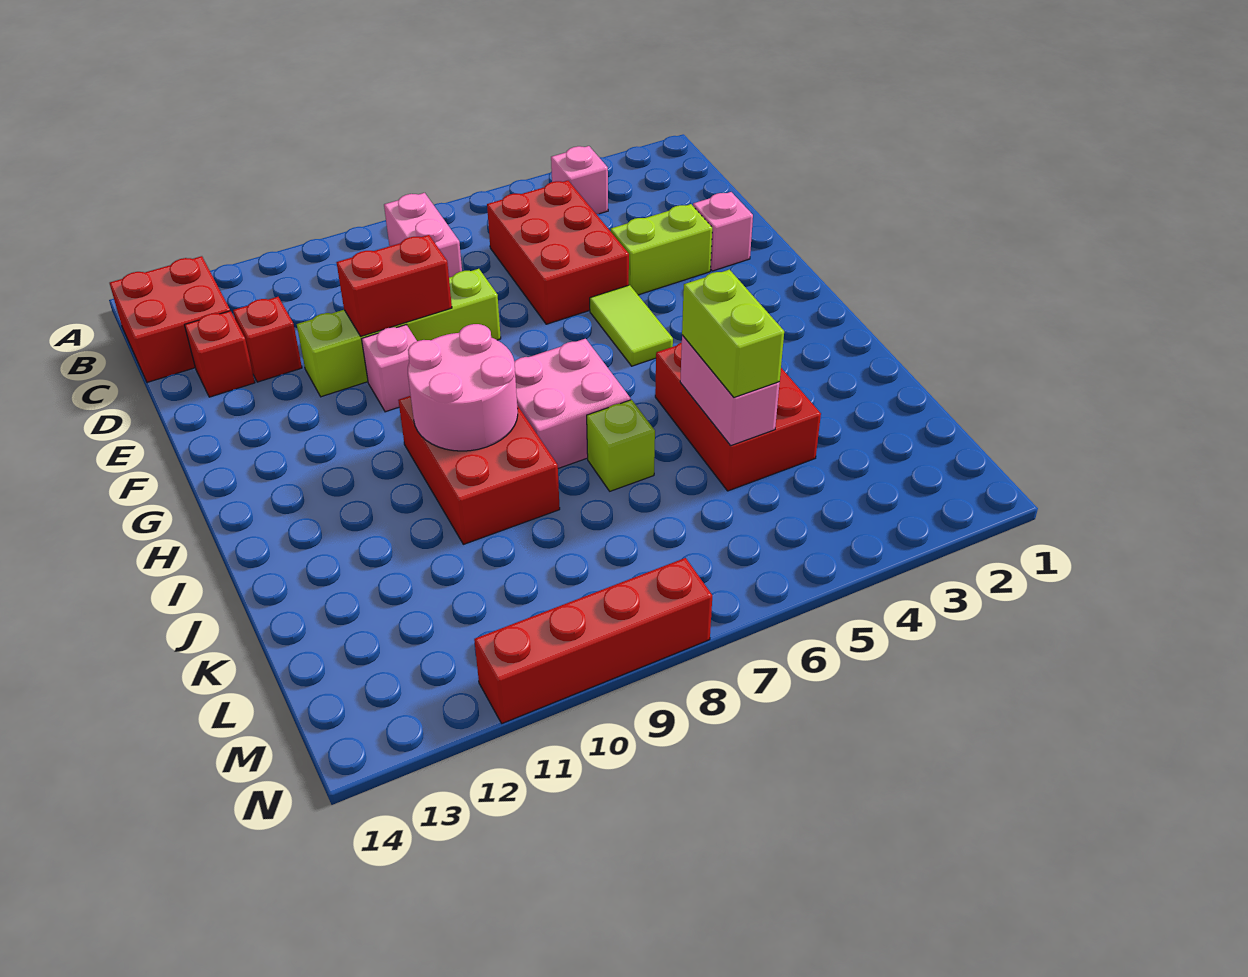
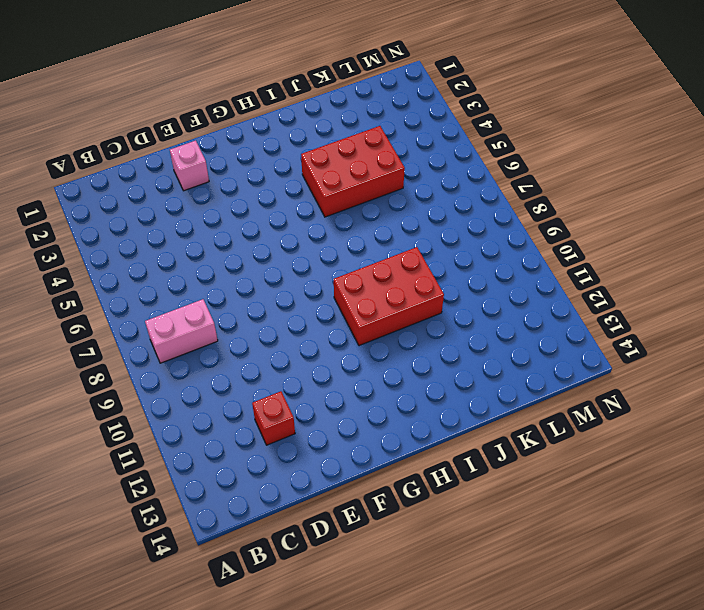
none -> pink 1x1 brick [551,146,608,214]
none -> red 2x2 brick [110,256,230,382]
none -> red 2x3 brick [487,181,629,324]

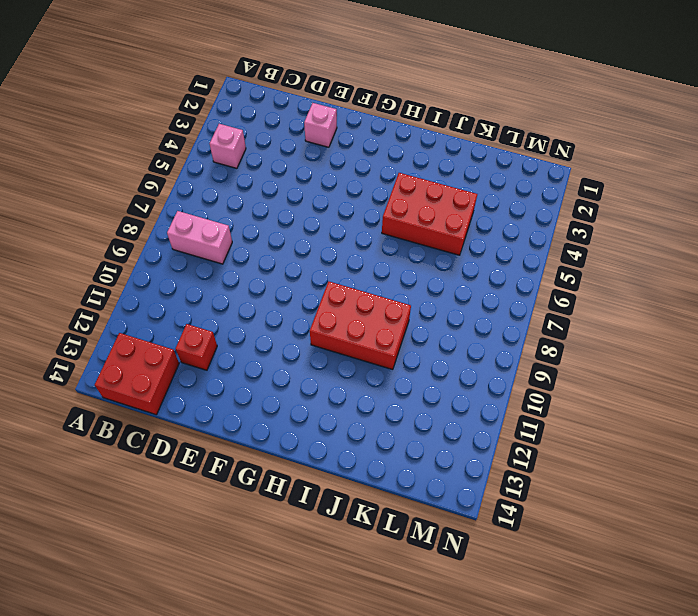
none -> red 2x3 brick [487,181,629,324]
none -> red 1x1 brick [185,311,255,397]
none -> lime 1x2 brick [611,204,712,295]

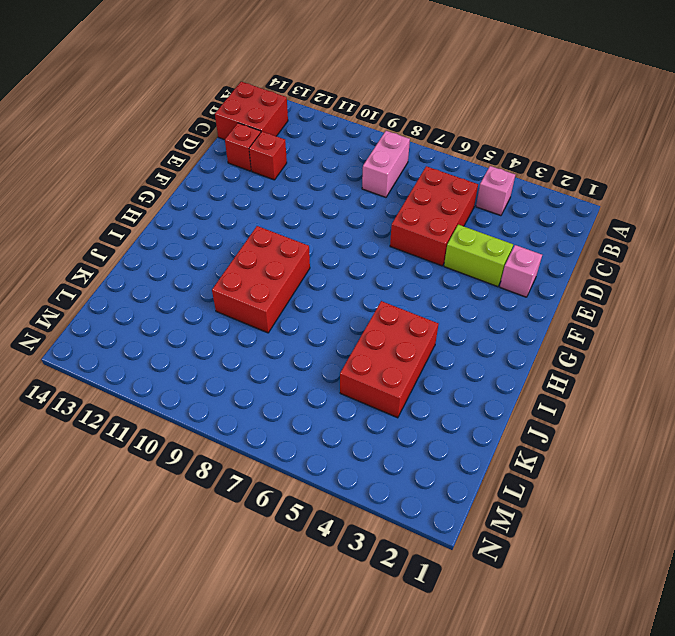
none -> lime 1x4 brick [297,269,501,397]
none -> lime 1x2 tile [590,285,673,366]
none -> pink 1x1 brick [362,325,417,412]

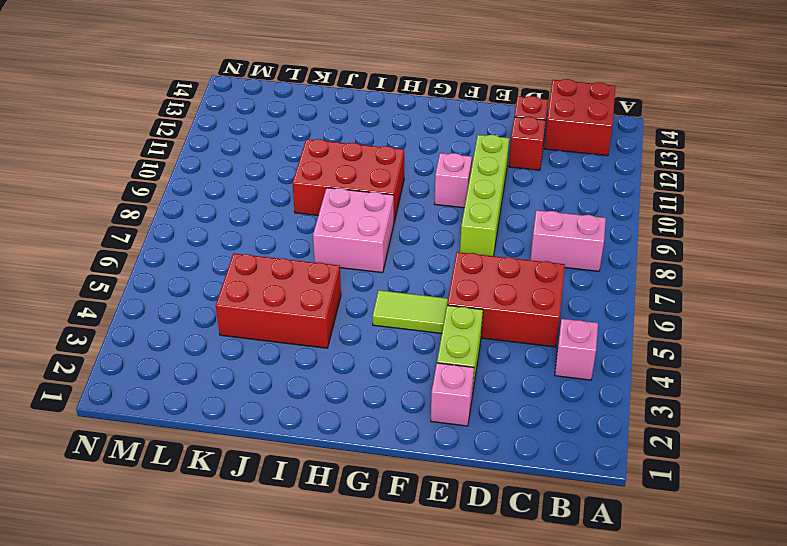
none -> lime 1x1 brick [587,400,655,491]
none -> red 1x4 brick [474,558,712,723]
none -> red 1x2 brick [337,235,452,336]

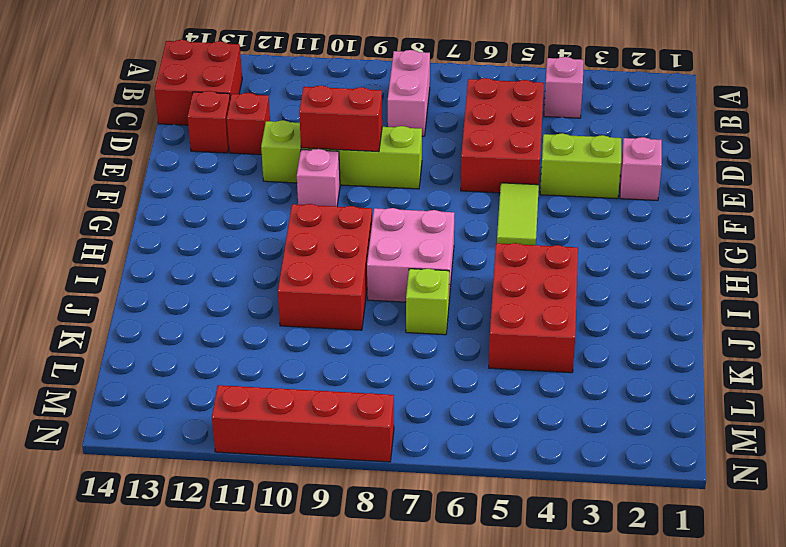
none -> pink 2x2 round brick [408,324,518,451]
none -> pink 1x2 brick [680,335,780,446]
none -> lime 1x2 brick [682,270,784,397]

